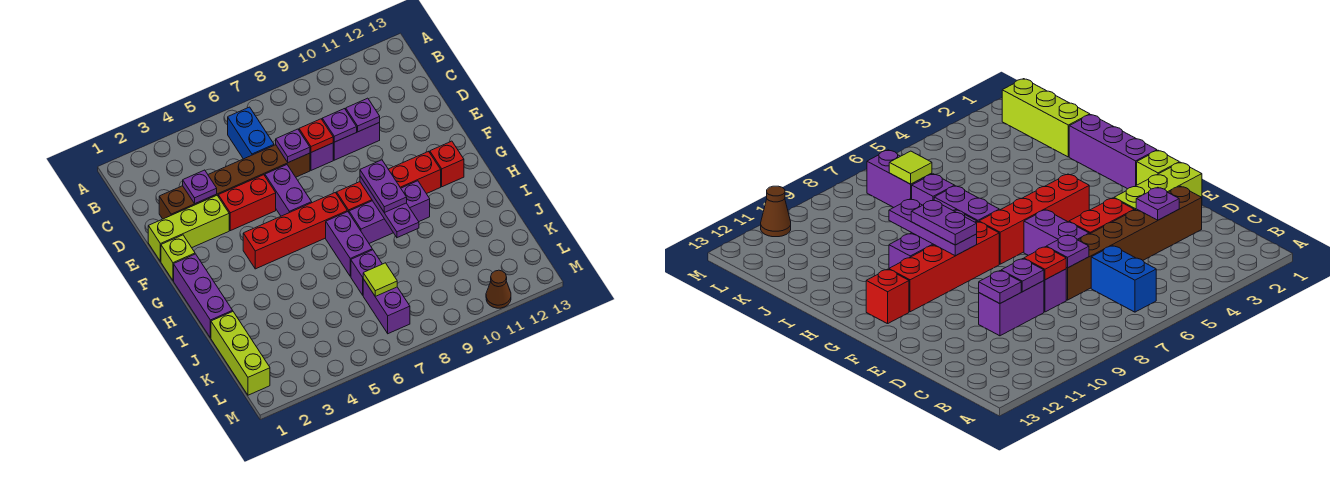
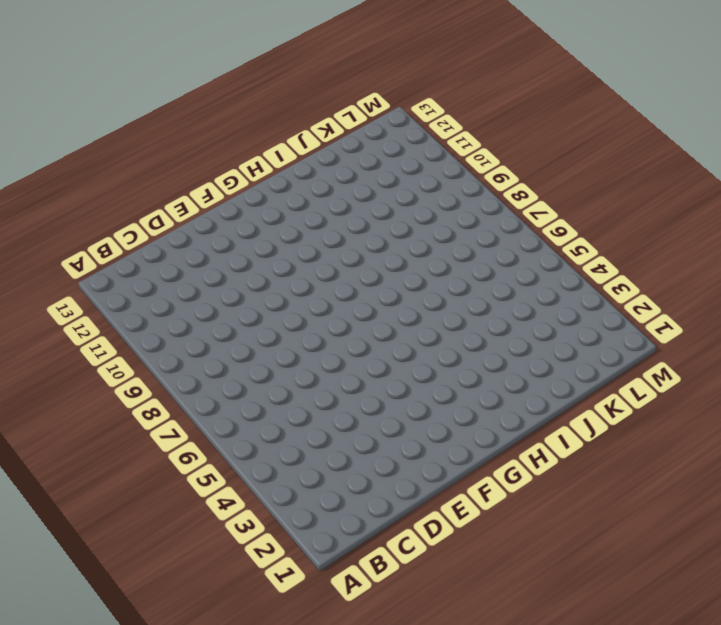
none -> blue 1x2 brick [228,107,274,159]
none -> brown 1x6 brick [159,145,310,219]
none -> purple 1x1 brick [310,143,333,170]

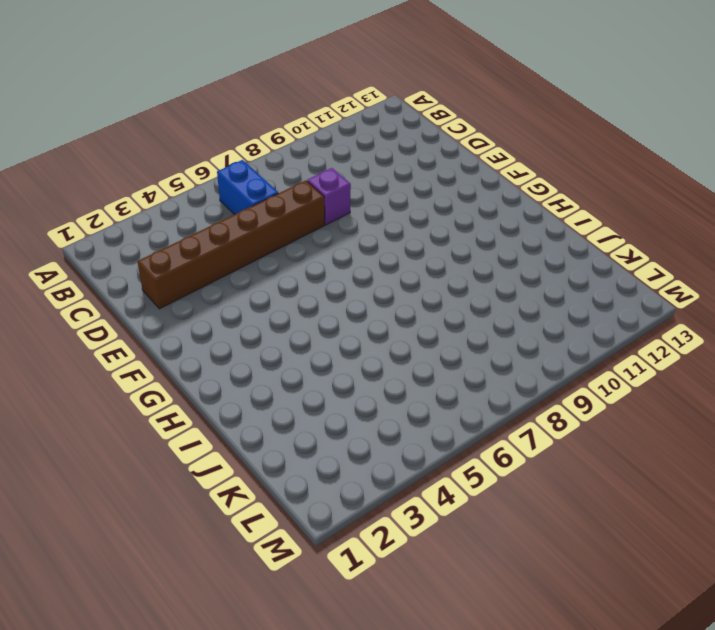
none -> purple 1x2 brick [333,123,380,160]
none -> lime 1x3 brick [148,196,229,261]
none -> red 1x2 brick [218,175,276,231]

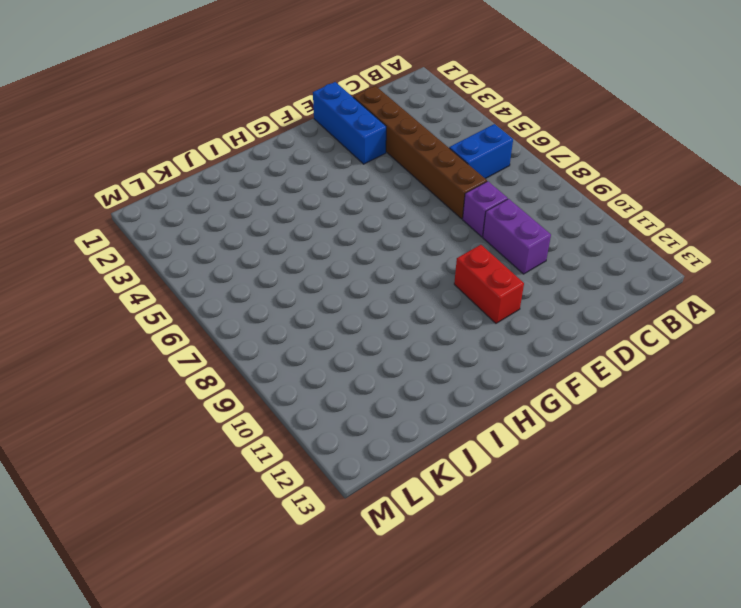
blue 1x3 brick [313,82,386,164] -> lime 1x3 brick [148,196,229,261]
red 1x2 brick [454,245,524,323] -> red 1x2 brick moved to [218,175,276,231]
none -> purple 1x2 brick [265,165,312,216]
none -> lime 1x1 brick [161,235,195,280]
none -> purple 1x3 brick [174,254,233,338]

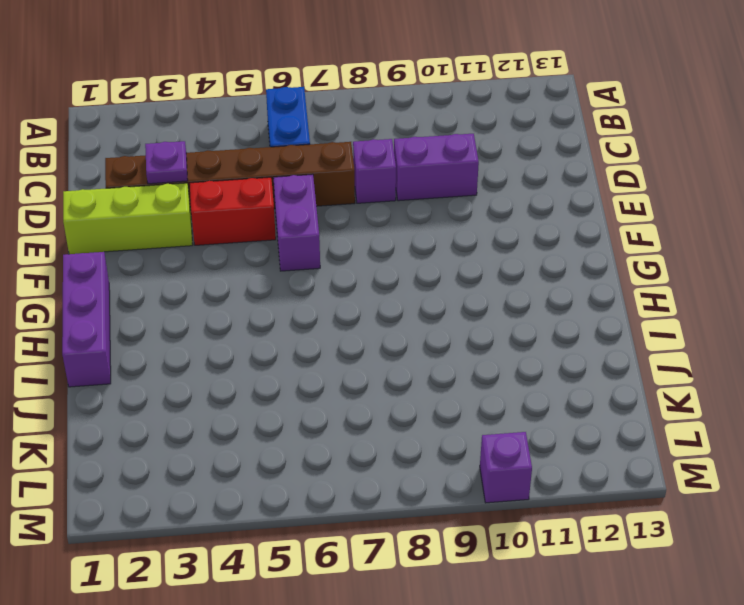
purple 1x1 brick [480,432,532,503] -> purple 1x1 brick moved to [351,250,382,295]
none -> lime 1x1 brick [161,235,195,280]
none -> red 1x4 brick [243,193,347,269]
none -> red 1x4 brick [337,151,441,212]

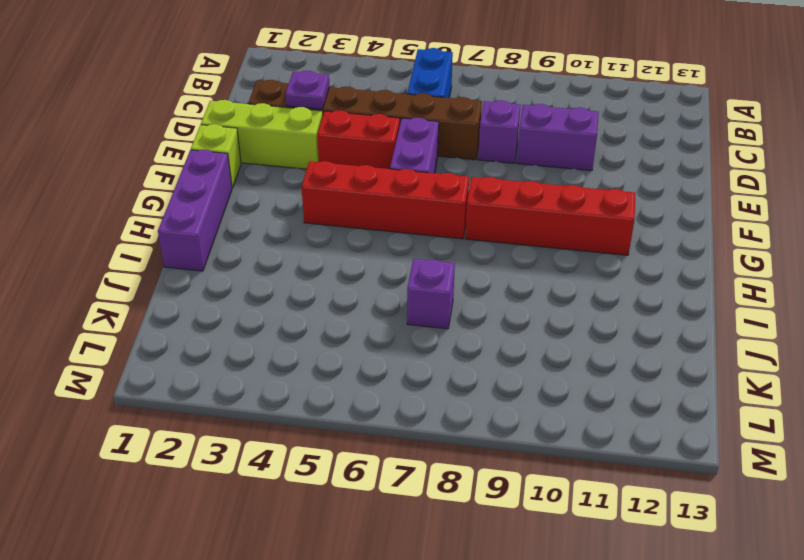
none -> red 1x1 brick [430,141,464,187]
none -> purple 1x2 brick [326,212,372,276]
none -> purple 1x3 brick [349,181,430,243]

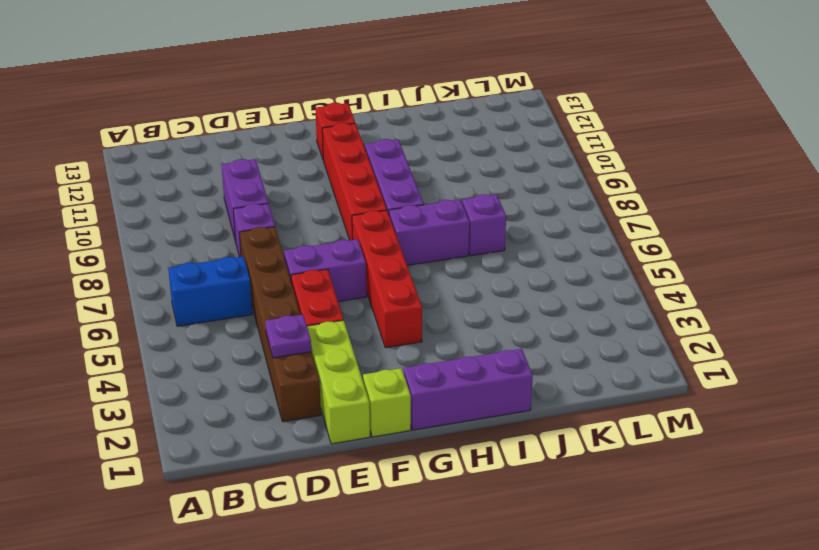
none -> lime 1x3 brick [211,312,270,395]
none -> purple 1x2 brick [363,279,410,334]
none -> brown 1x1 cone [486,270,511,308]

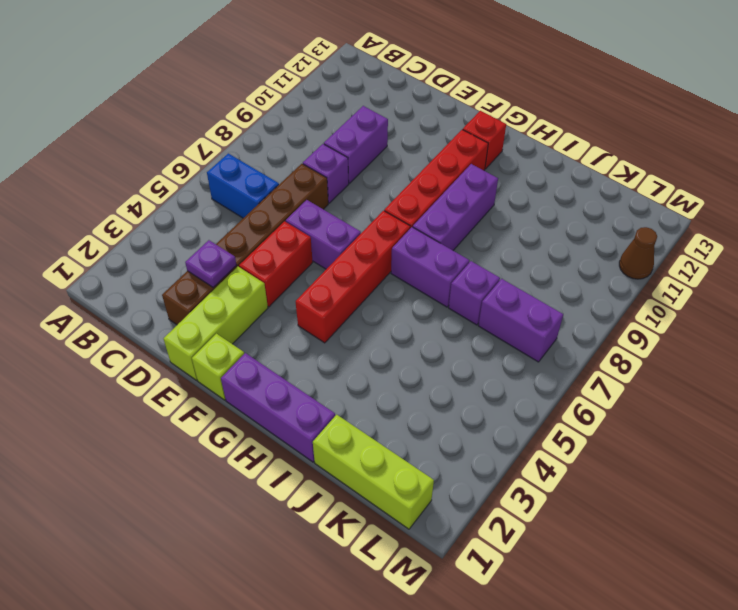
none -> purple 1x1 plate [276,129,310,162]
none -> red 1x1 plate [299,119,333,152]
none -> purple 1x1 plate [322,109,357,142]

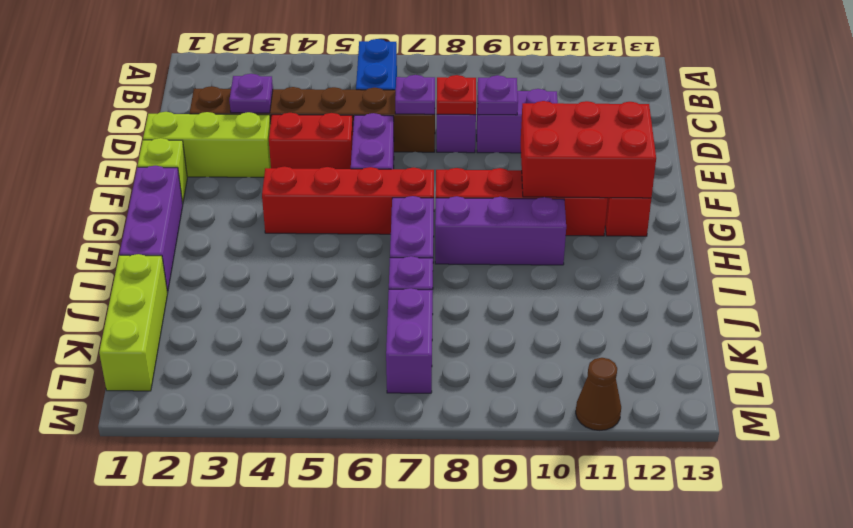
red 2x3 brick [521,101,656,198] -> none
none -> purple 1x1 plate [345,98,380,132]
none -> purple 1x3 plate [360,176,419,238]
none -> lime 1x1 tile [363,263,397,297]

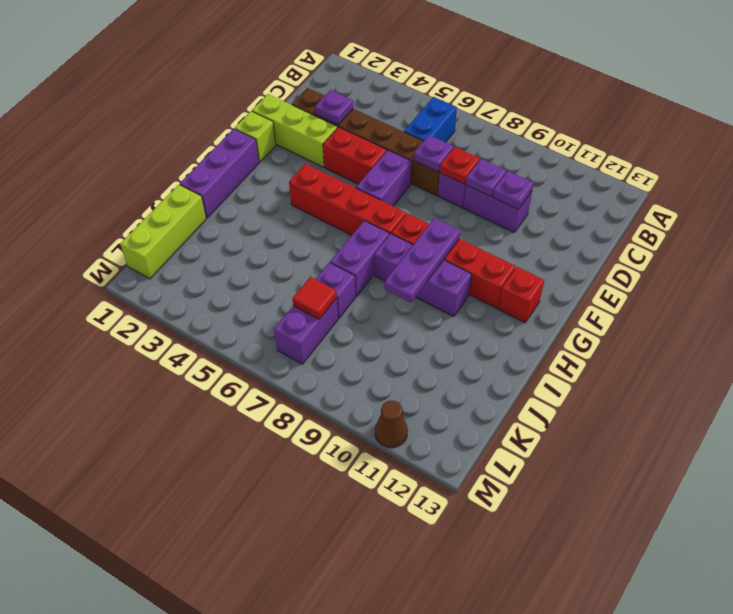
red 1x1 tile [292,277,337,319] -> lime 1x1 tile [363,263,397,297]
none -> purple 1x2 plate [360,160,407,212]

